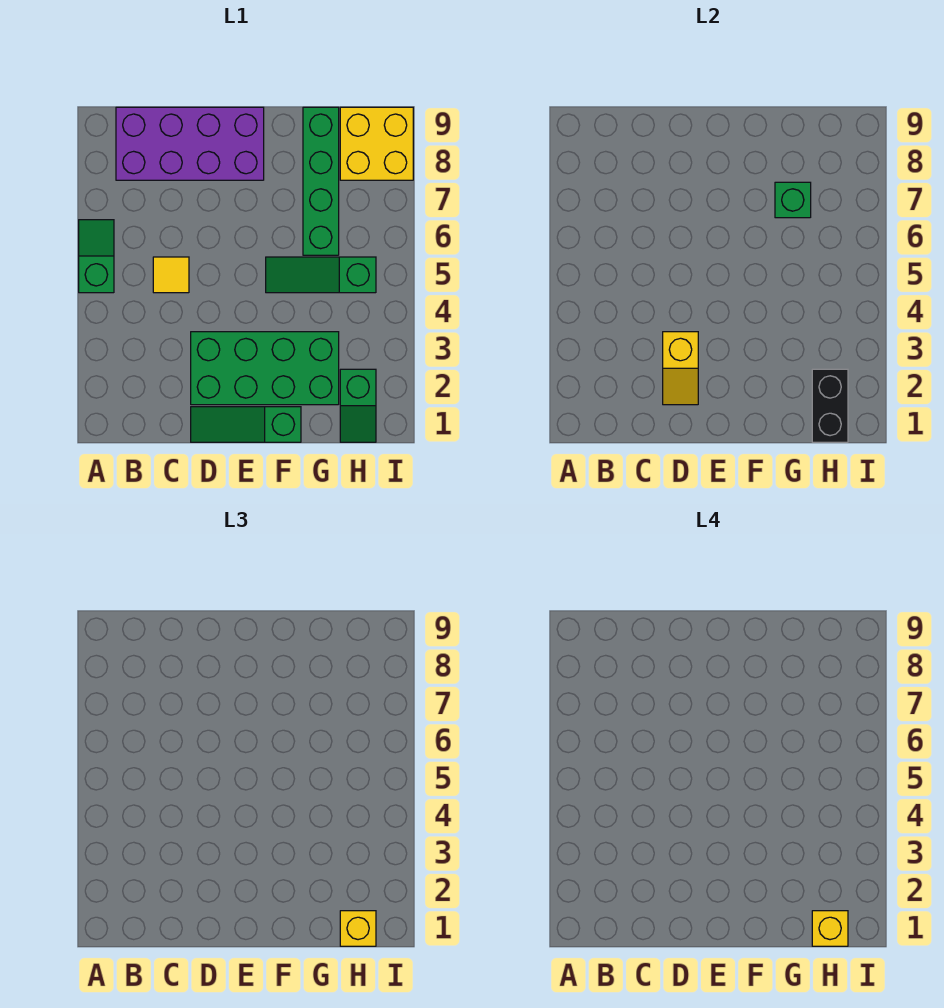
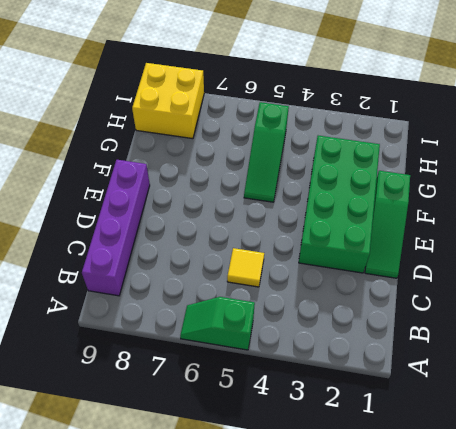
purple 1x4 brick [82,160,150,296] -> purple 2x4 brick [116,107,264,180]
none -> green 1x4 brick [303,107,339,255]
none -> green 1x2 slope [340,369,376,442]
none -> yellow 1x2 slope [663,332,698,405]

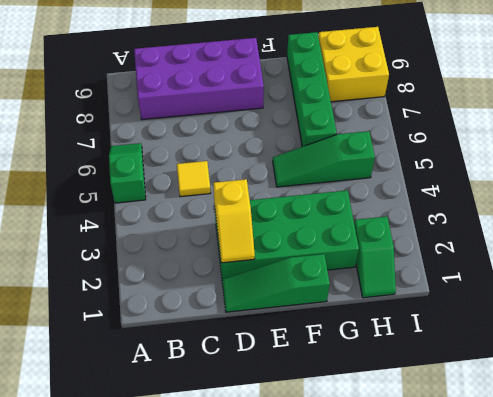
none -> green 1x1 brick [775,182,811,218]
none -> black 1x2 brick [812,369,848,442]
none -> yellow 1x1 brick [340,911,376,946]

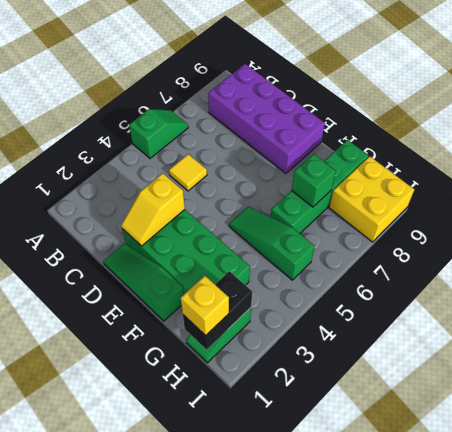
none -> yellow 1x1 brick [812,911,848,946]

